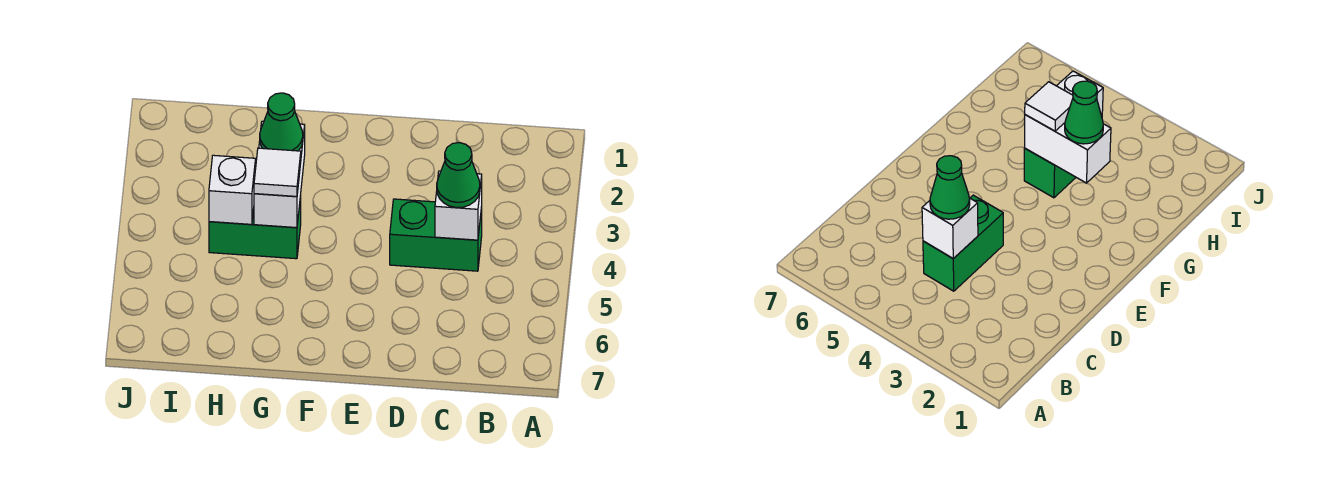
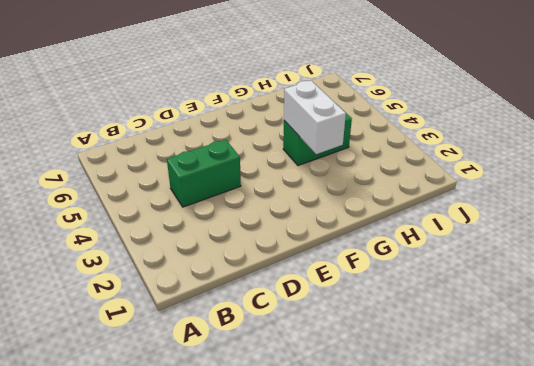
none -> white 1x1 brick [435,171,482,240]
none -> white 1x1 brick [209,155,256,224]

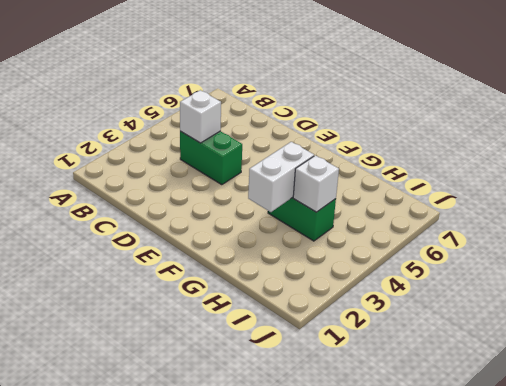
none -> green 1x1 cone [437,143,480,208]
none -> green 1x1 cone [260,93,303,151]

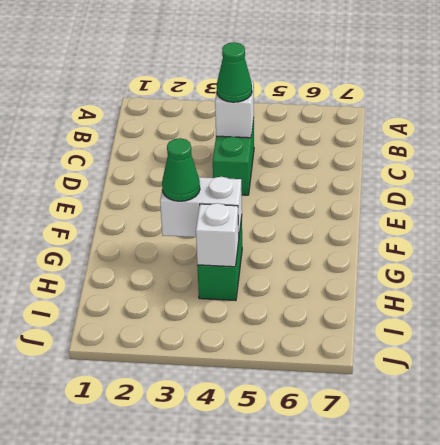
none -> white 1x1 tile [254,148,301,197]

